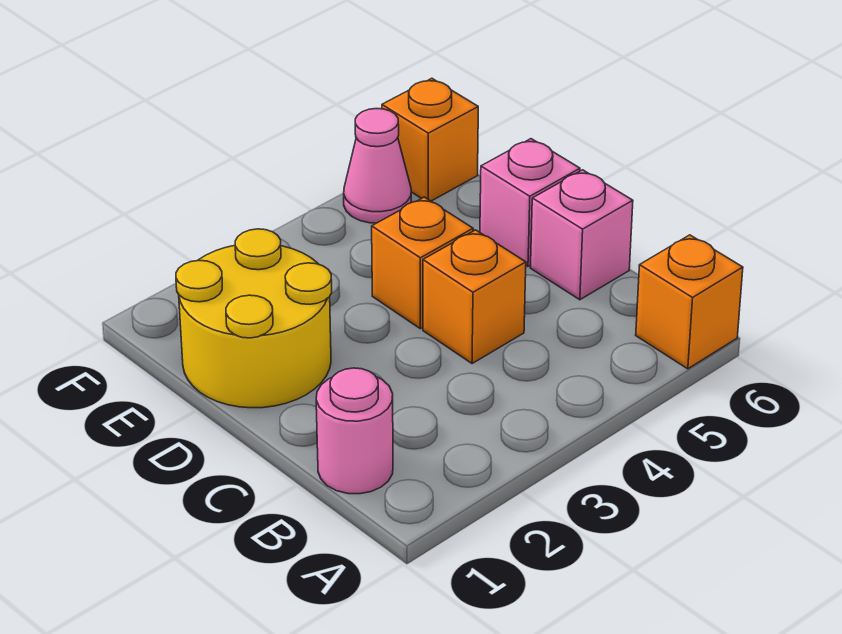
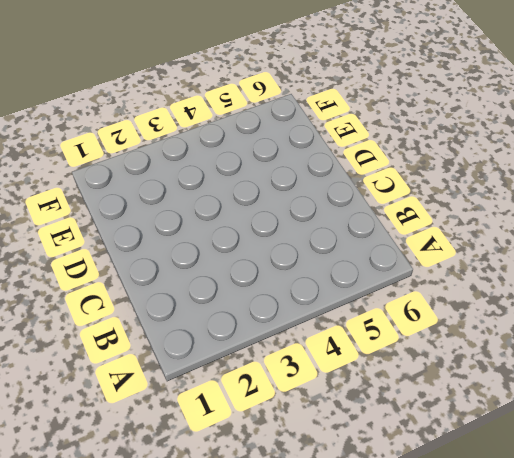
none -> orange 1x1 brick [636,235,743,369]
none -> pink 1x1 round brick [316,368,393,494]

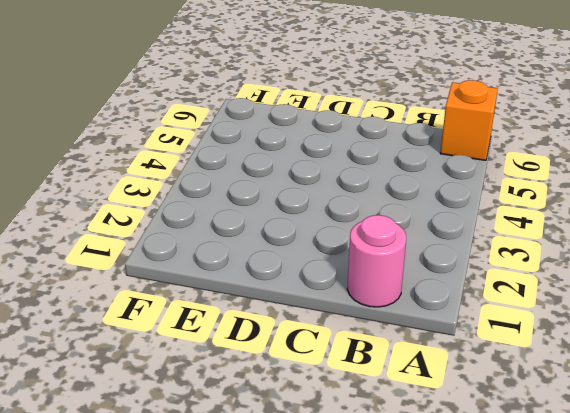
none -> orange 1x1 brick [423,230,526,364]
none -> pink 1x1 brick [531,170,633,300]

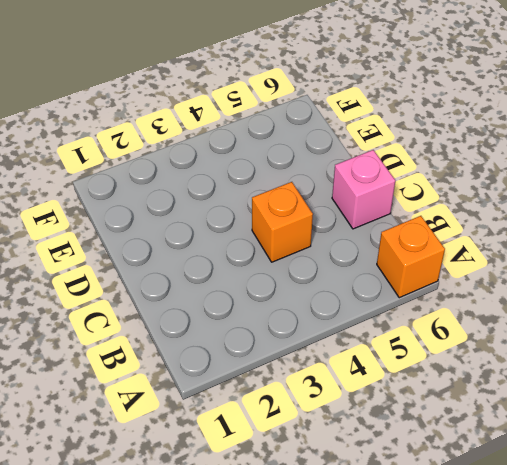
none -> pink 1x1 round brick [316,368,393,494]
none -> yellow 2x2 round brick [176,229,332,408]

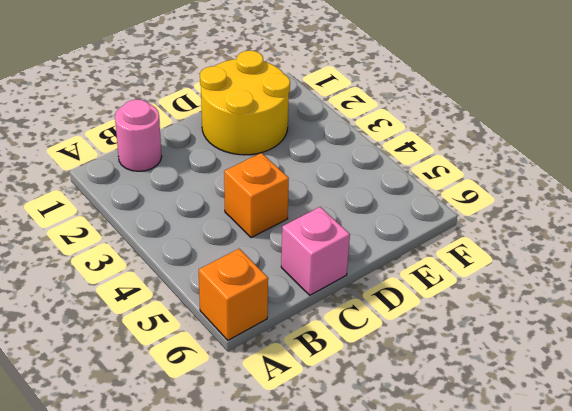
none -> orange 1x1 brick [372,197,473,329]
none -> pink 1x1 brick [480,139,580,266]

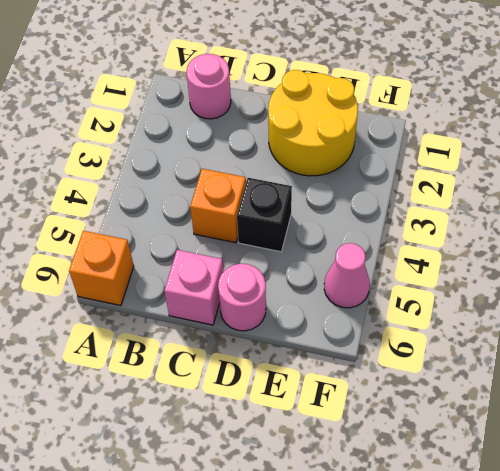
black 1x1 brick [237,178,292,252] -> orange 1x1 brick [372,197,473,329]
pink 1x1 round brick [218,264,266,331] -> pink 1x1 brick [480,139,580,266]
none -> orange 1x1 brick [382,78,478,201]

